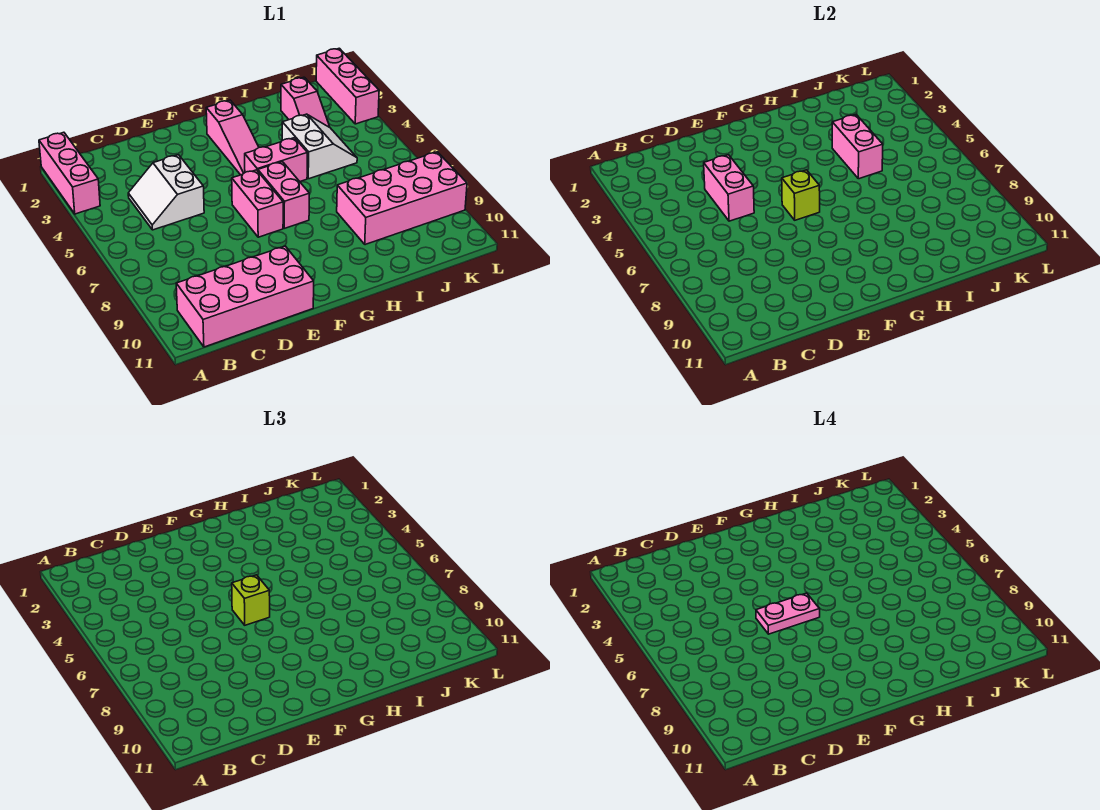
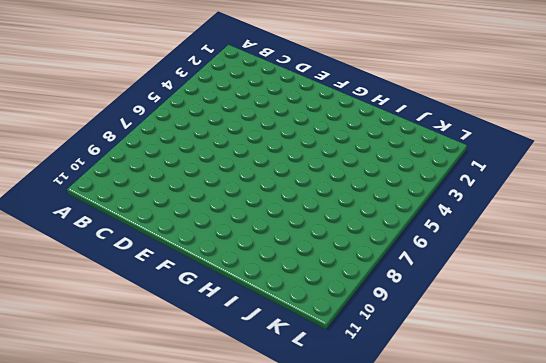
none -> pink 1x3 brick [39,132,100,214]
none -> pink 2x4 brick [176,246,314,347]
none -> white 2x2 slope [128,155,204,230]

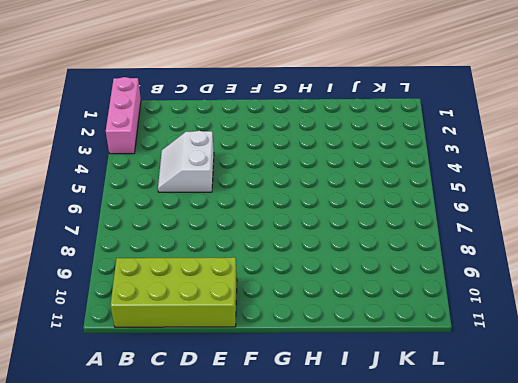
lime 2x4 brick [111,257,237,327] -> pink 2x4 brick [176,246,314,347]
none -> pink 1x2 brick [232,170,283,237]
none -> pink 1x3 slope [206,100,259,175]
none -> pink 1x2 brick [245,138,307,181]

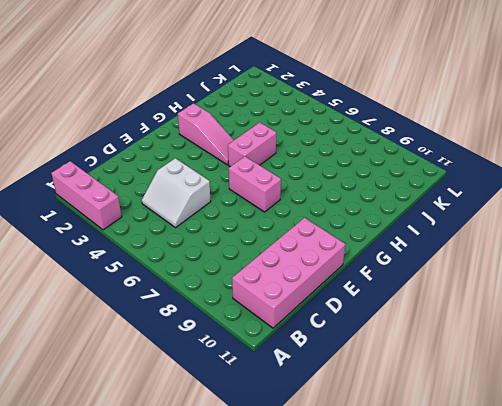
none -> pink 1x2 brick [258,162,309,228]
none -> white 2x2 slope [282,114,357,179]
none -> pink 2x4 brick [337,152,467,245]

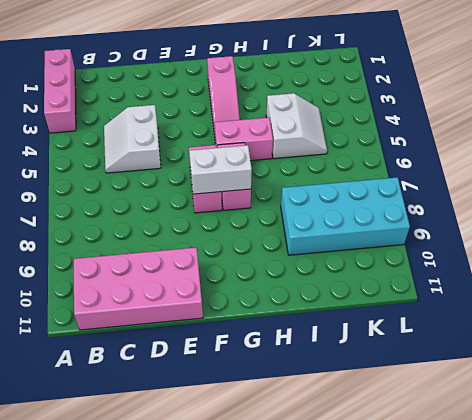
white 1x2 brick [189,145,252,194] -> none
cyan 2x4 brick [281,177,410,255] -> pink 2x4 brick [337,152,467,245]
none -> pink 1x2 slope [281,77,330,127]
none -> pink 1x3 brick [316,48,379,124]
none -> pink 1x2 brick [704,155,754,221]

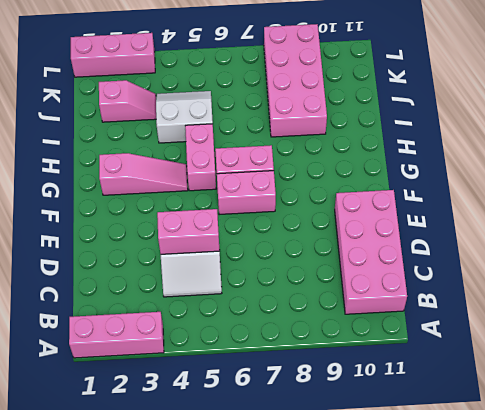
none -> lime 1x1 brick [782,170,820,220]
none -> pink 1x2 brick [832,115,883,179]
none -> lime 1x1 brick [232,575,270,625]

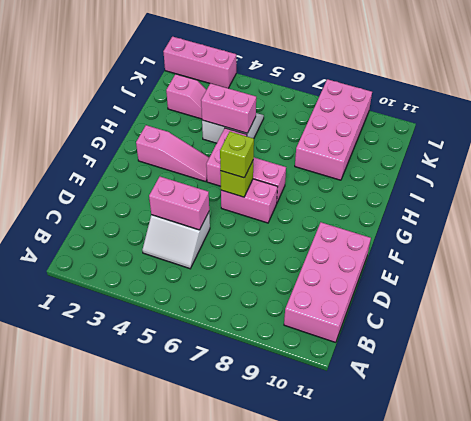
none -> pink 1x3 brick [39,132,100,214]
none -> pink 1x2 plate [756,593,820,634]

